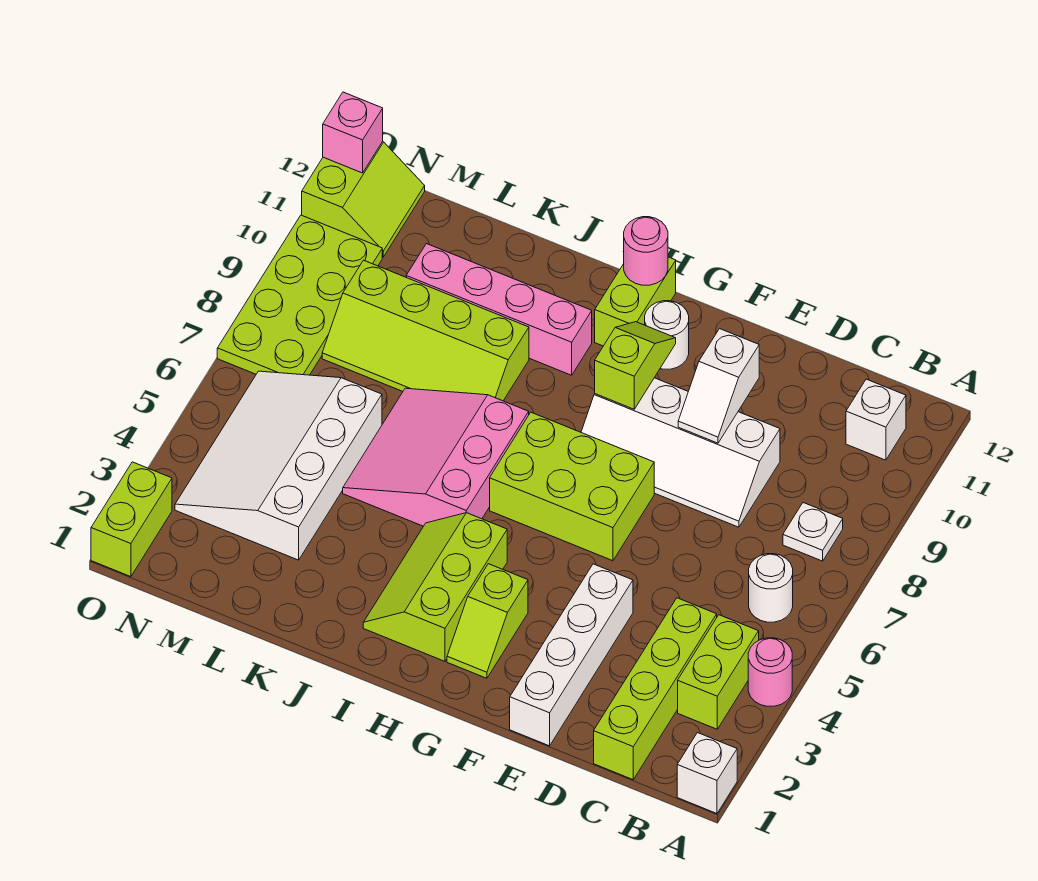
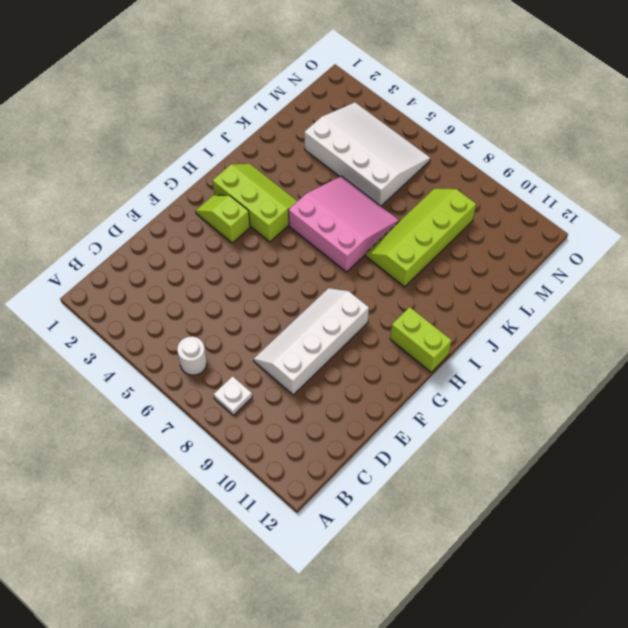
none -> white 1x1 brick [677,733,737,813]
none -> pink 1x1 round brick [748,638,792,706]
none -> lime 1x2 brick [678,615,759,729]

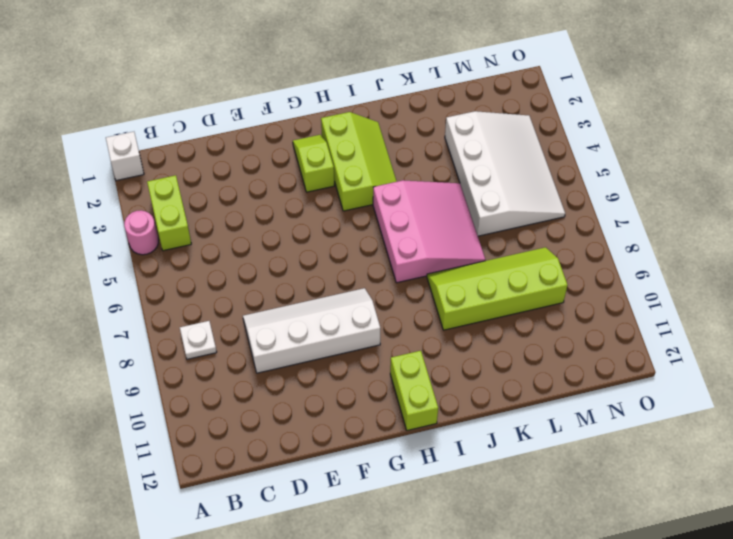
none -> white 1x1 round brick [749,554,793,622]
none -> white 1x1 brick [846,379,906,460]
none -> lime 1x4 brick [594,598,717,780]

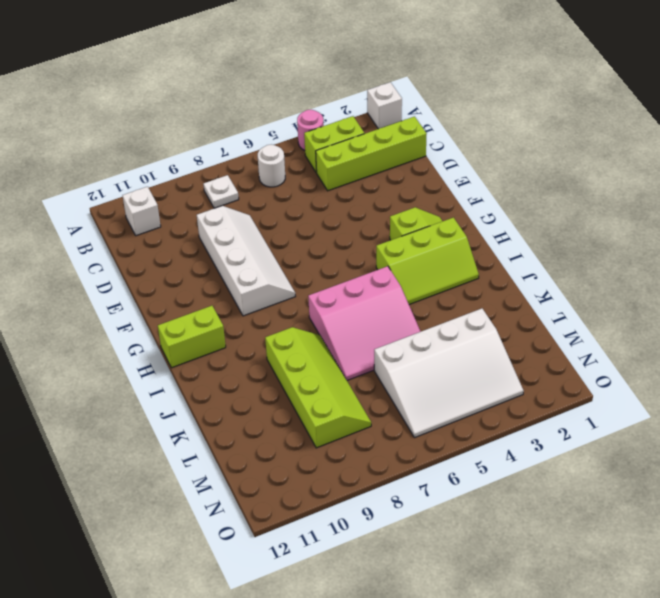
none -> white 1x4 brick [510,564,633,746]
none -> lime 2x3 brick [490,412,654,561]
none -> white 1x1 round brick [645,301,689,369]

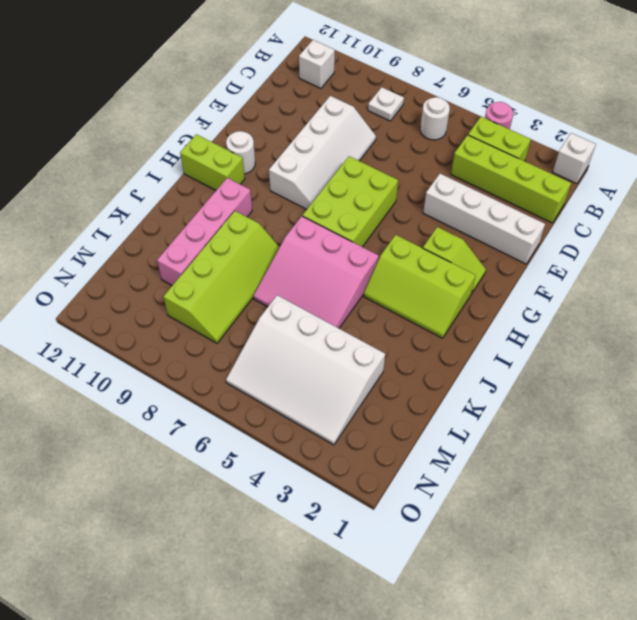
none -> lime 2x4 plate [217,215,382,375]
none -> lime 2x2 slope [302,142,425,257]
none -> lime 1x2 brick [91,462,172,577]

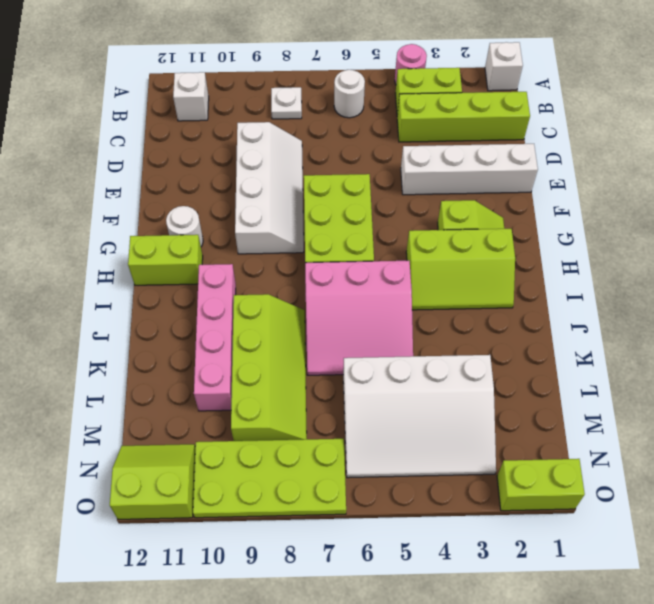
none -> white 1x2 slope [678,329,759,443]
none -> lime 1x2 slope [595,322,676,409]
none -> pink 1x1 round brick [624,217,668,285]

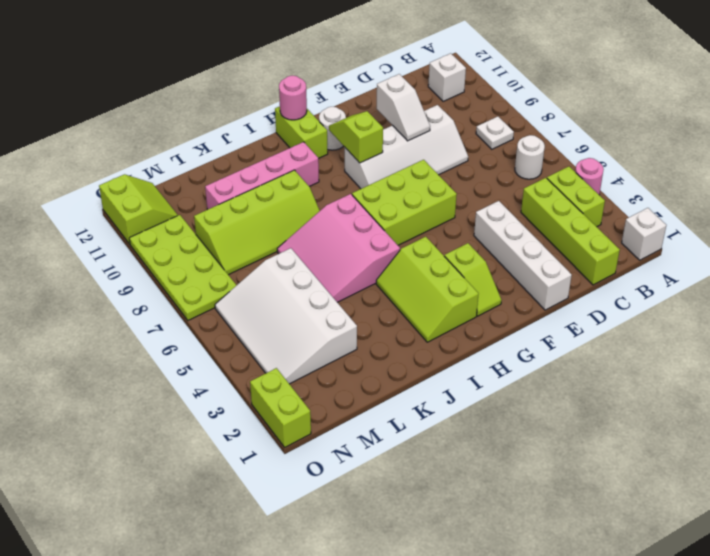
none -> pink 1x1 brick [323,92,383,173]

